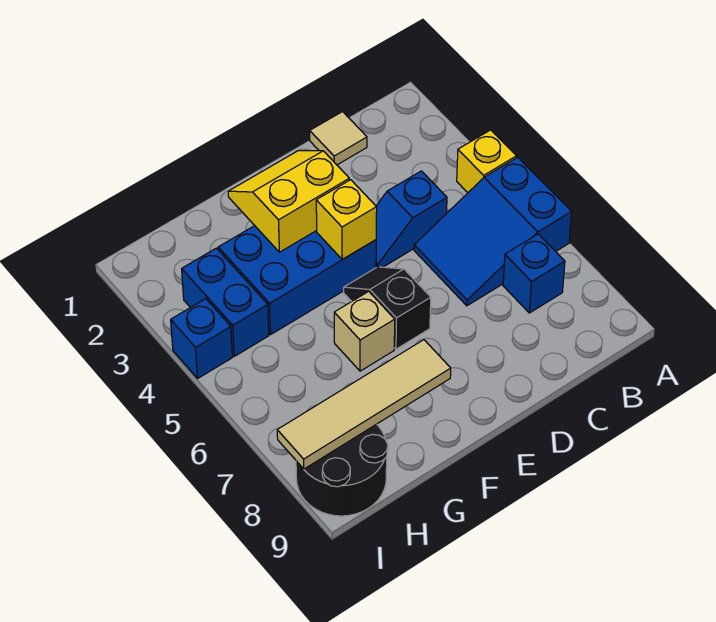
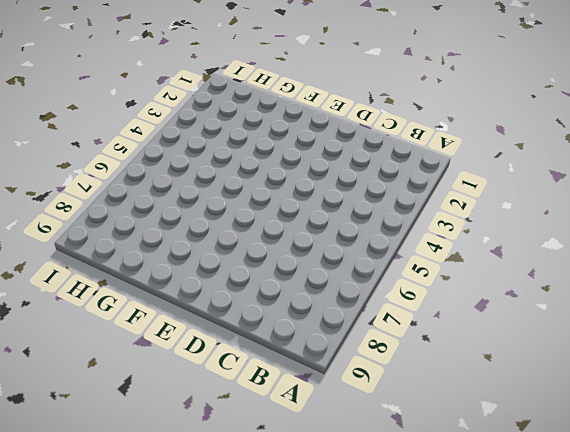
none -> yellow 1x1 brick [457,130,516,193]
none -> blue 2x3 slope [414,157,572,306]
none -> blue 1x1 brick [503,234,565,313]

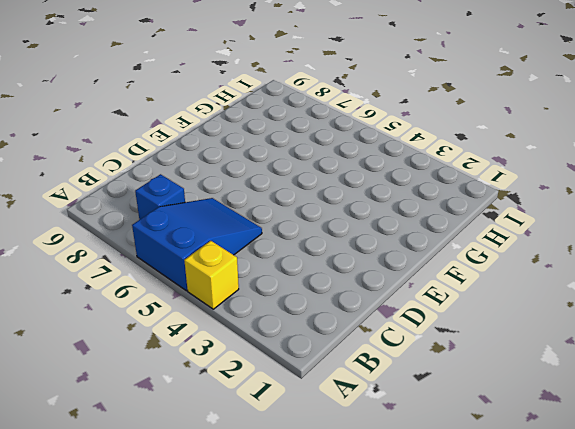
none -> tan 1x1 tile [310,112,367,165]
none -> blue 1x2 slope [376,171,447,267]
none -> blue 2x3 brick [218,226,376,334]

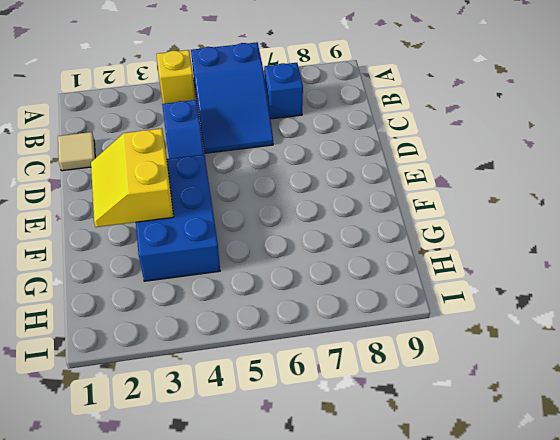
none -> black 1x2 slope [344,267,431,349]
none -> tan 1x1 brick [334,291,395,371]
none -> blue 1x2 brick [182,248,269,356]

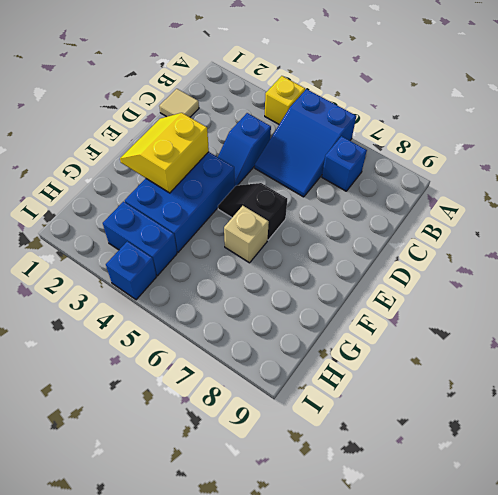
none -> black 2x2 round brick [296,424,388,516]
none -> yellow 1x1 brick [316,180,377,259]
none -> tan 1x4 tile [277,340,451,469]

